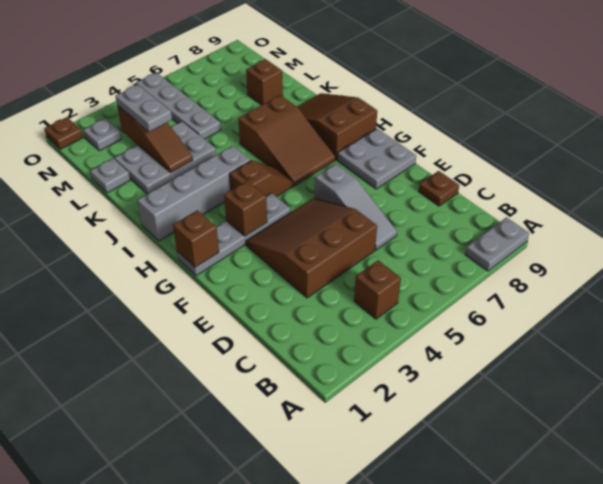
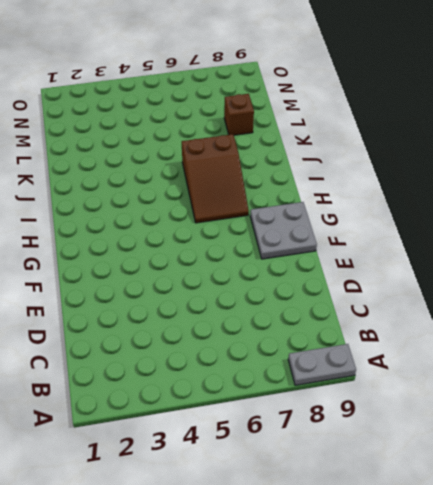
none -> brown 1x1 brick [354,260,401,319]
none -> brown 3x3 slope [246,198,377,298]
none -> grey 1x3 slope [315,164,397,250]

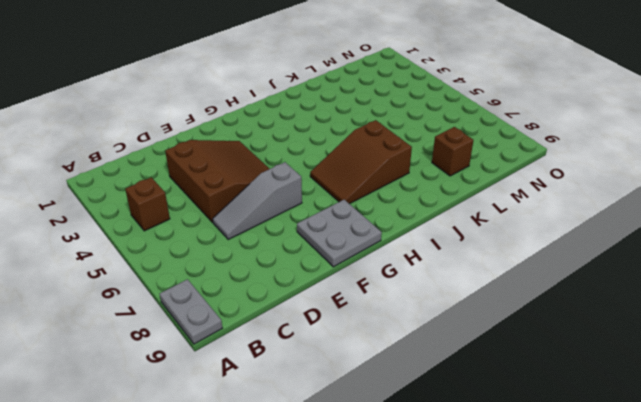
none -> brown 1x1 plate [419,171,459,206]
none -> grey 1x4 plate [177,193,290,276]
none -> brown 1x2 slope [230,160,293,197]

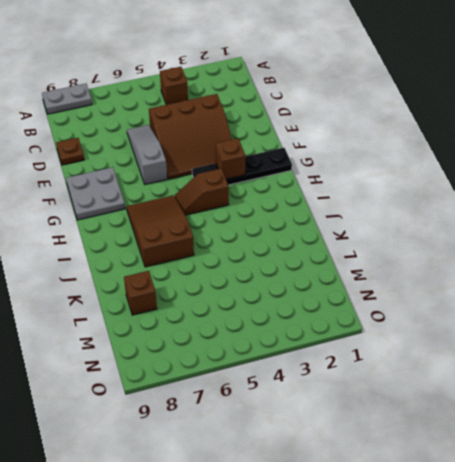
black 1x4 plate [192,148,292,185] -> grey 1x4 plate [177,193,290,276]
none -> brown 2x3 slope [297,93,377,160]
none -> grey 1x4 brick [137,146,251,241]
none -> grey 2x3 plate [115,121,216,194]

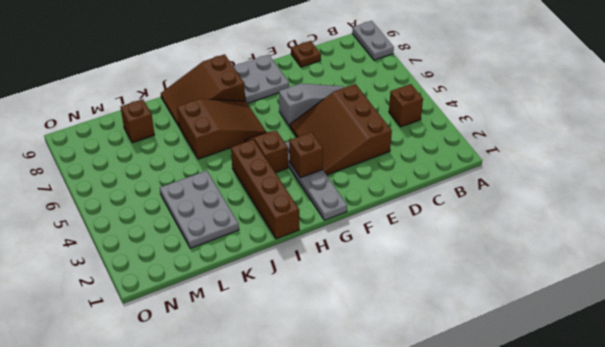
brown 1x4 brick [231,140,299,239] -> grey 1x4 brick [137,146,251,241]
none -> grey 1x1 plate [90,159,130,193]
none -> grey 1x4 plate [136,73,221,139]
none -> grey 1x1 plate [83,119,121,151]

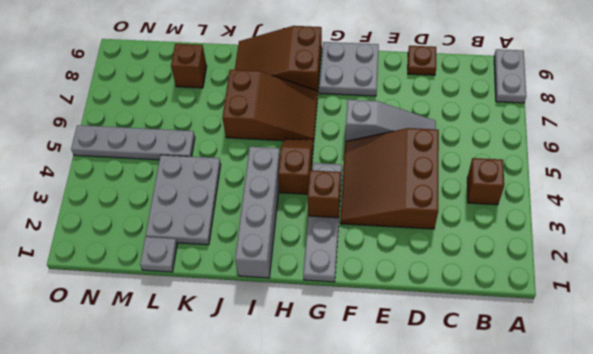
none -> grey 1x1 plate [83,119,121,151]
none -> brown 1x1 plate [44,117,83,149]
none -> brown 1x1 brick [173,210,219,267]

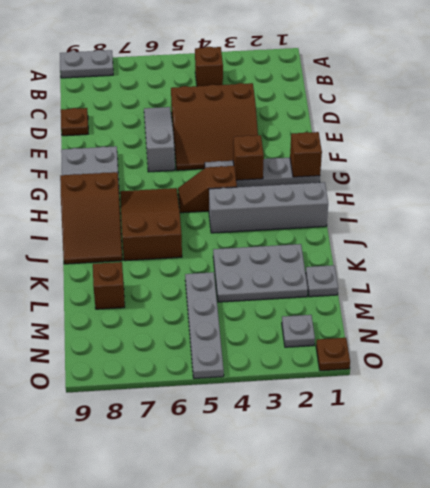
none -> brown 1x3 slope [117,105,193,173]
none -> grey 1x2 plate [115,85,172,132]

